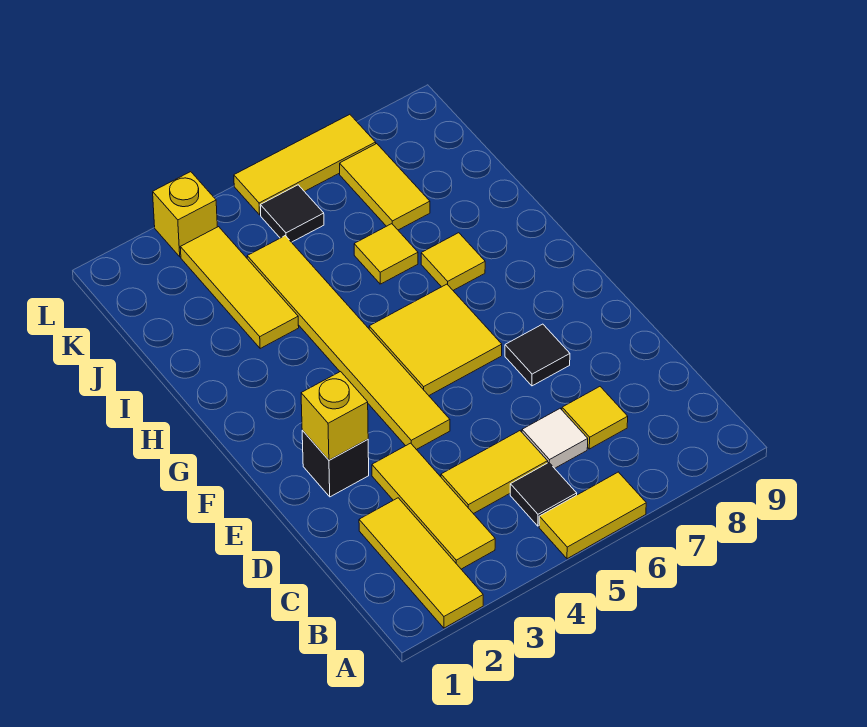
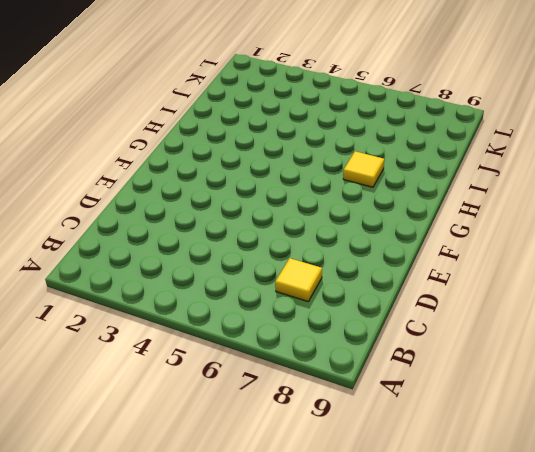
none -> yellow 1x3 tile [359,498,483,628]
none -> yellow 1x2 tile [539,472,646,559]
none -> yellow 1x3 tile [372,443,495,569]

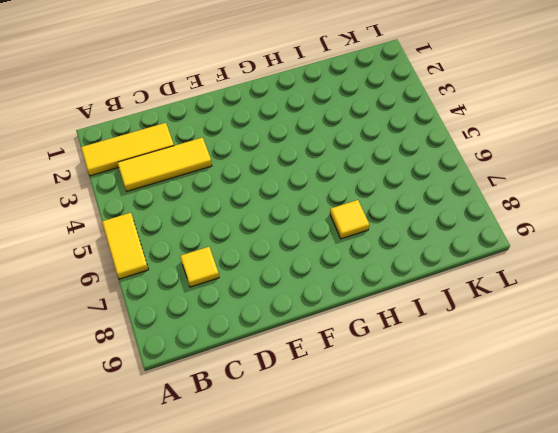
none -> black 1x1 tile [510,463,577,526]
none -> yellow 1x2 tile [441,431,548,514]
none -> white 1x1 tile [522,409,588,468]

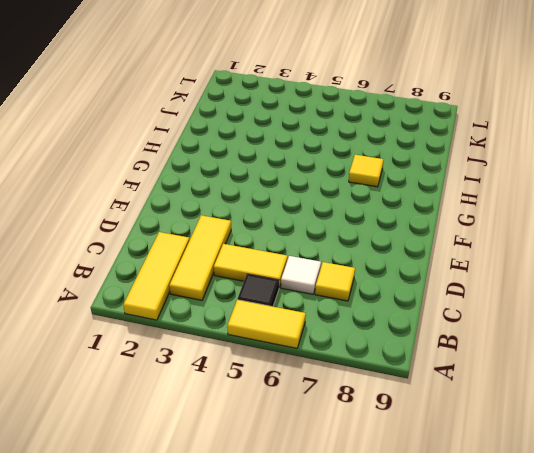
none -> black 1x1 brick [302,430,369,497]
none -> yellow 1x6 tile [247,236,450,450]
none -> black 1x1 tile [505,324,570,386]

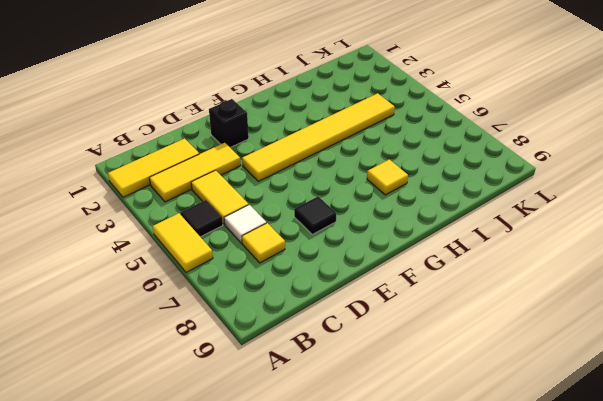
none -> yellow 2x2 tile [369,284,502,395]
none -> yellow 1x3 tile [180,227,299,348]
none -> yellow 1x1 tile [354,224,418,284]

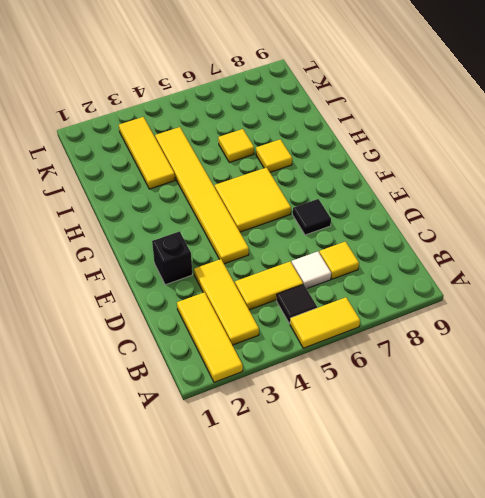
none -> yellow 1x2 tile [340,144,430,230]
none -> black 1x1 tile [260,185,324,242]
none -> yellow 1x1 brick [153,172,217,257]

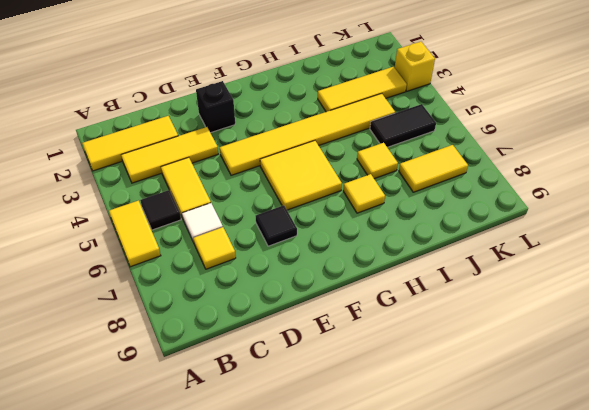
black 1x2 tile [370,104,436,147] -> black 1x1 tile [260,185,324,242]
none -> yellow 1x3 tile [234,114,376,215]
none -> yellow 1x1 brick [301,372,368,460]

